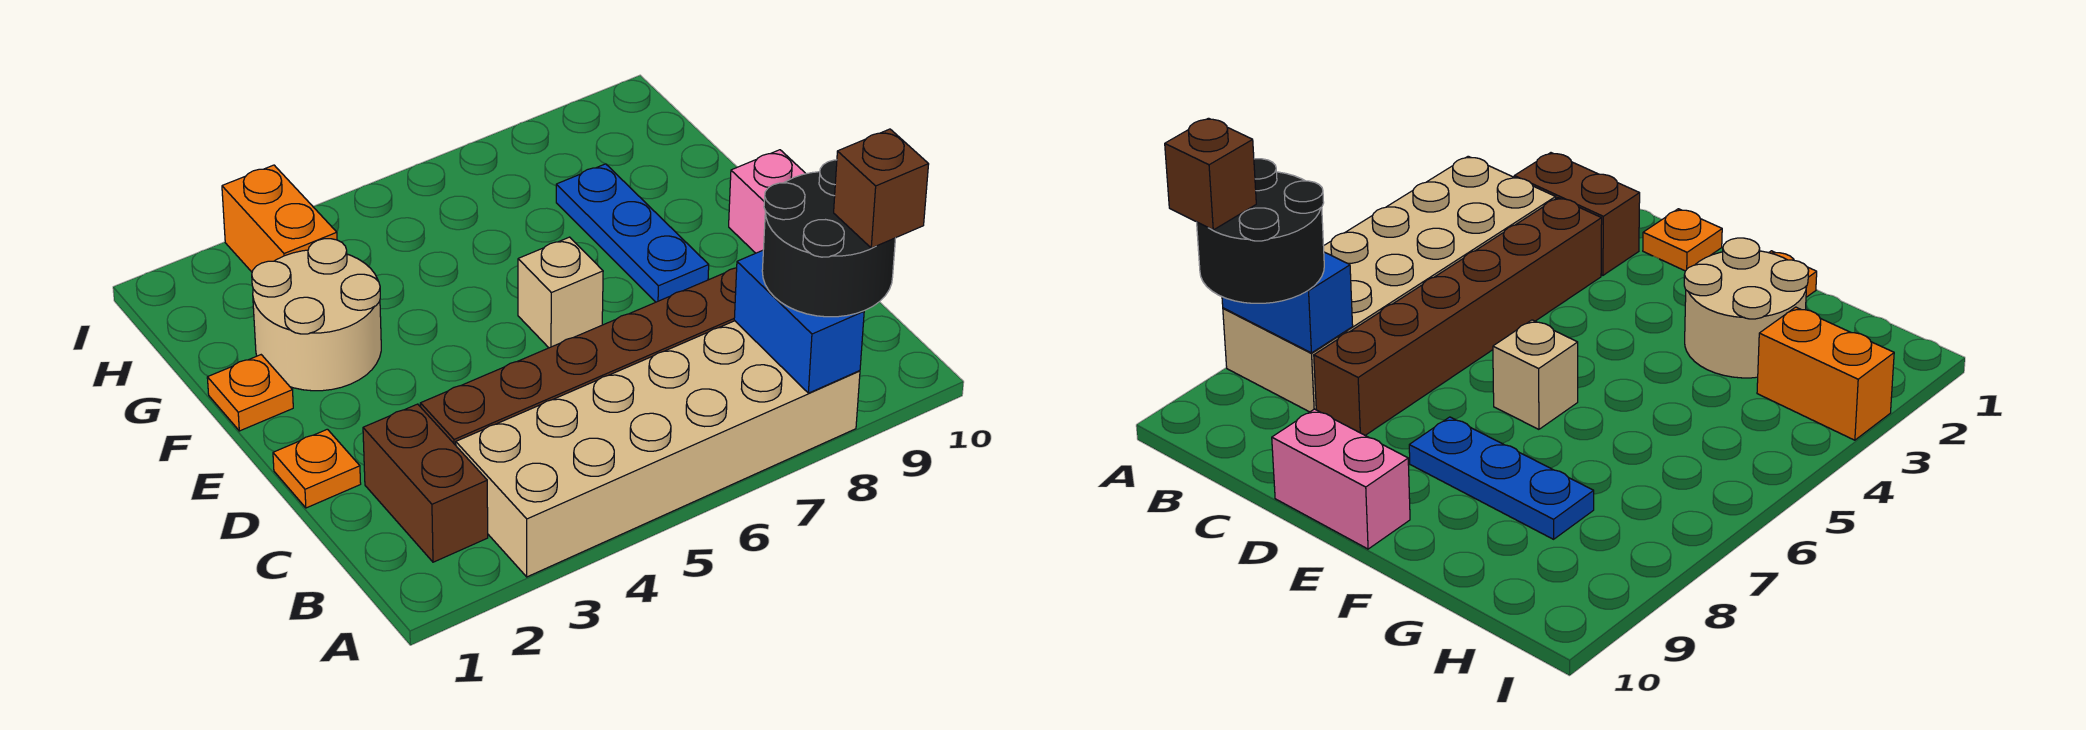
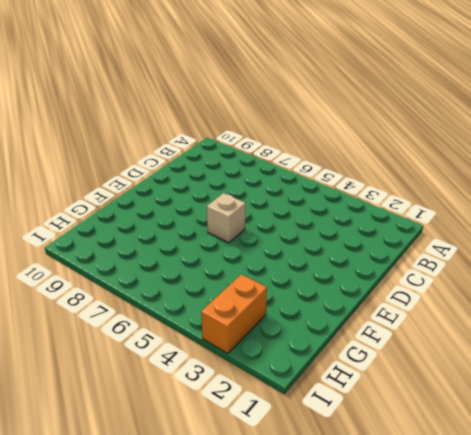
none -> tan 2x6 brick [456,321,860,577]
none -> brown 1x2 brick [363,404,488,562]
none -> brown 1x6 brick [420,268,737,445]

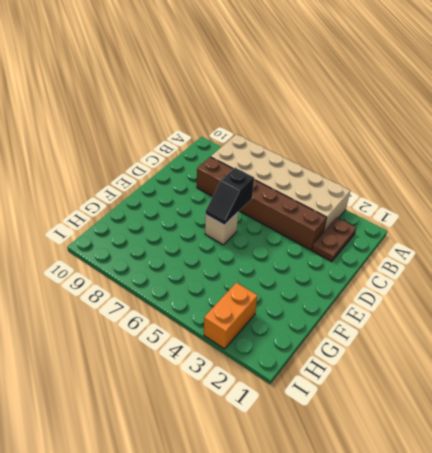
brown 1x2 plate [312,218,356,262] -> brown 1x2 brick [363,404,488,562]
black 1x2 slope [206,168,254,225] -> none
none -> orange 1x1 plate [273,429,361,508]
none -> pink 1x2 brick [729,150,806,253]
none -> blue 1x3 plate [556,164,709,302]

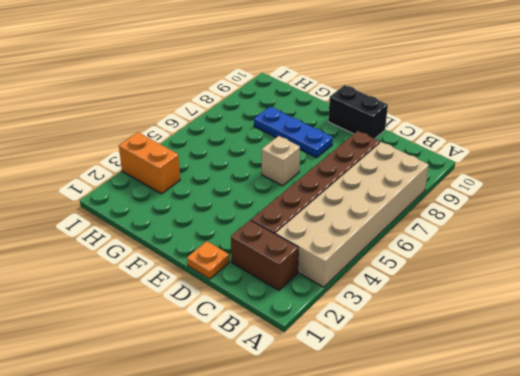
black 1x2 brick [328,85,388,139] -> pink 1x2 brick [729,150,806,253]
none -> orange 1x1 plate [207,355,293,431]
none -> tan 2x2 round brick [252,239,381,391]
none -> blue 1x2 brick [734,250,864,393]

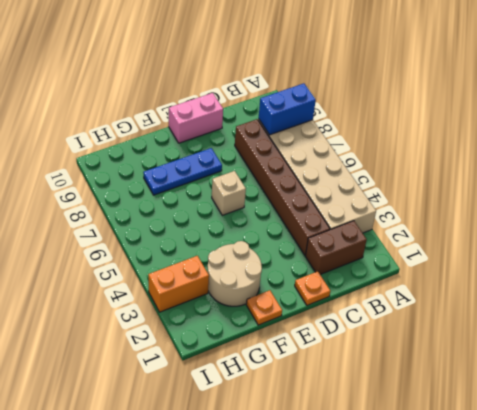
none -> black 2x2 round brick [762,160,896,317]
none -> brown 1x1 brick [834,129,929,248]

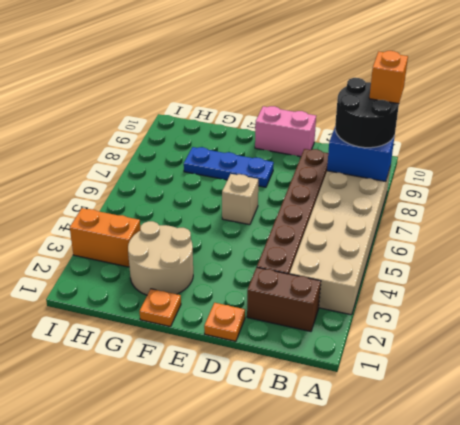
orange 1x1 brick [369,51,408,104] -> brown 1x1 brick [834,129,929,248]

